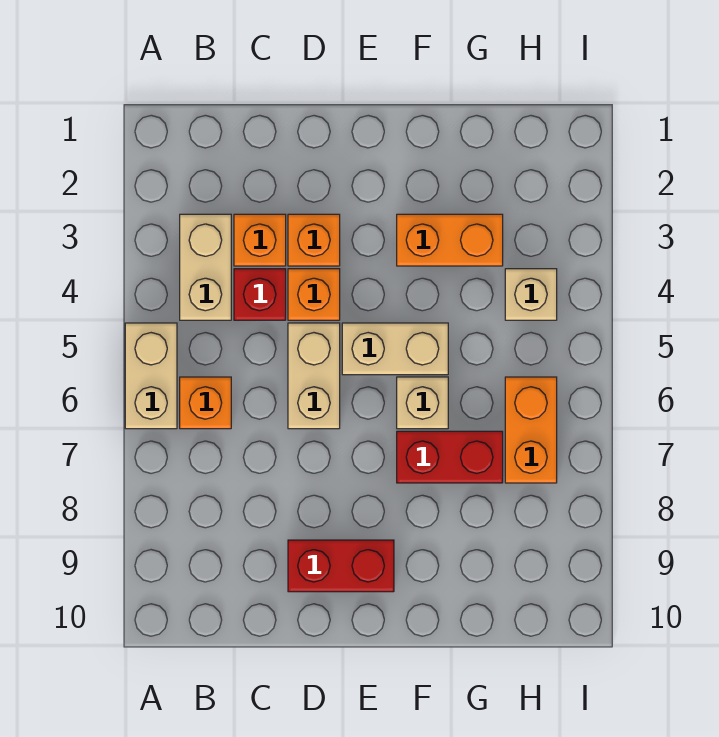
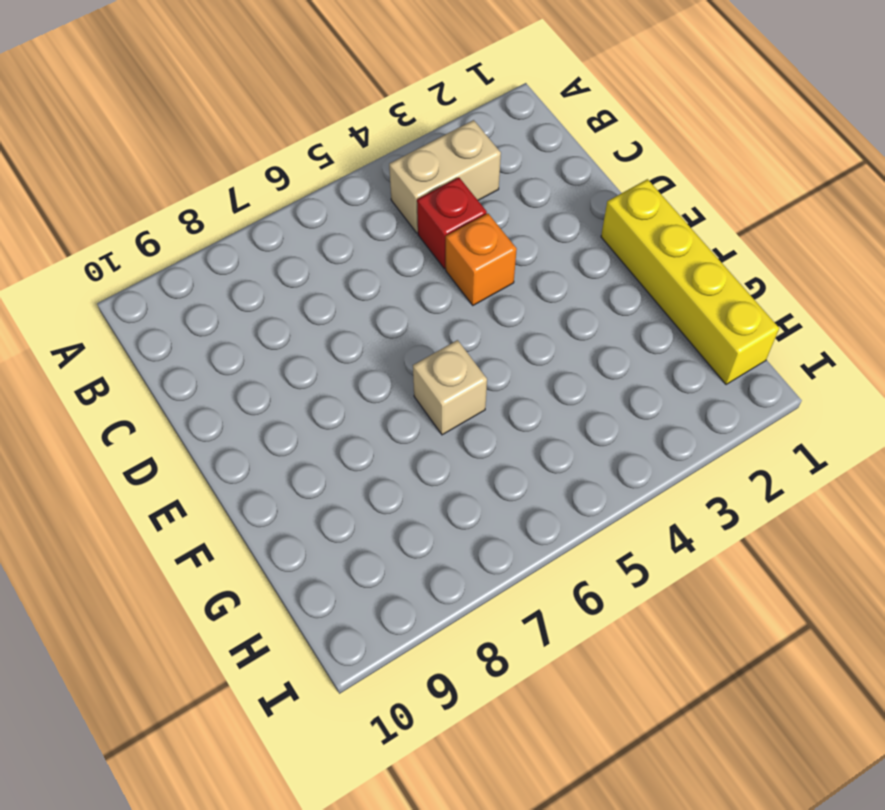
yellow 1x4 brick [601,179,779,385] -> none
none -> tan 1x2 brick [125,323,177,429]
none -> orange 1x1 brick [180,377,231,429]
none -> orange 1x1 brick [234,214,286,266]

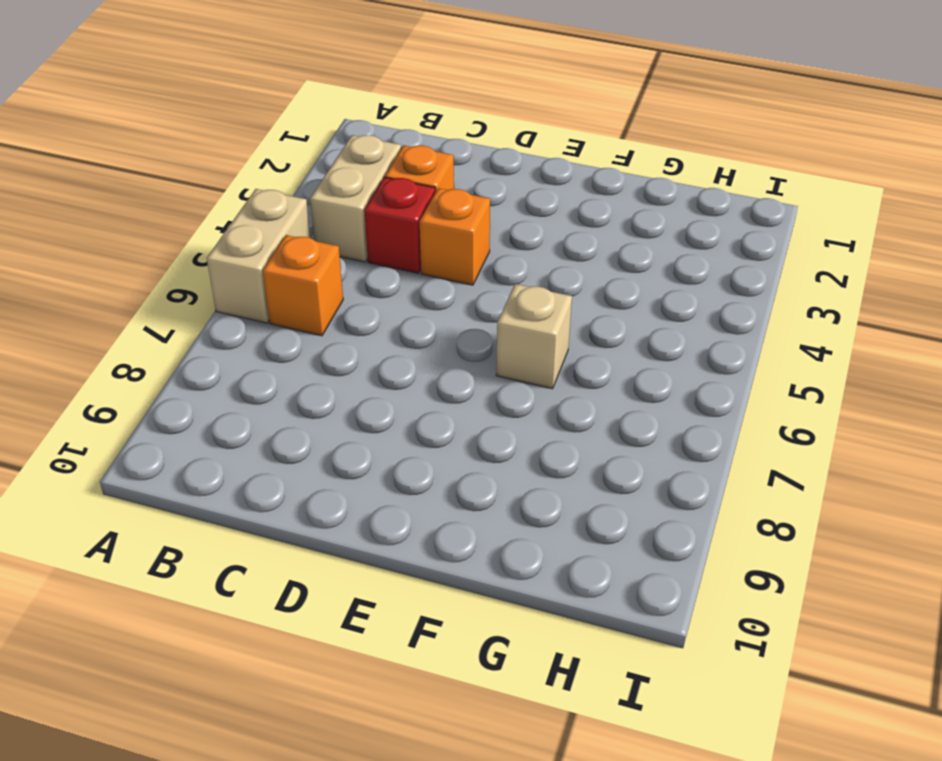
none -> orange 1x1 brick [288,214,340,266]
none -> tan 1x2 brick [288,323,340,429]
none -> red 1x2 brick [288,540,394,592]

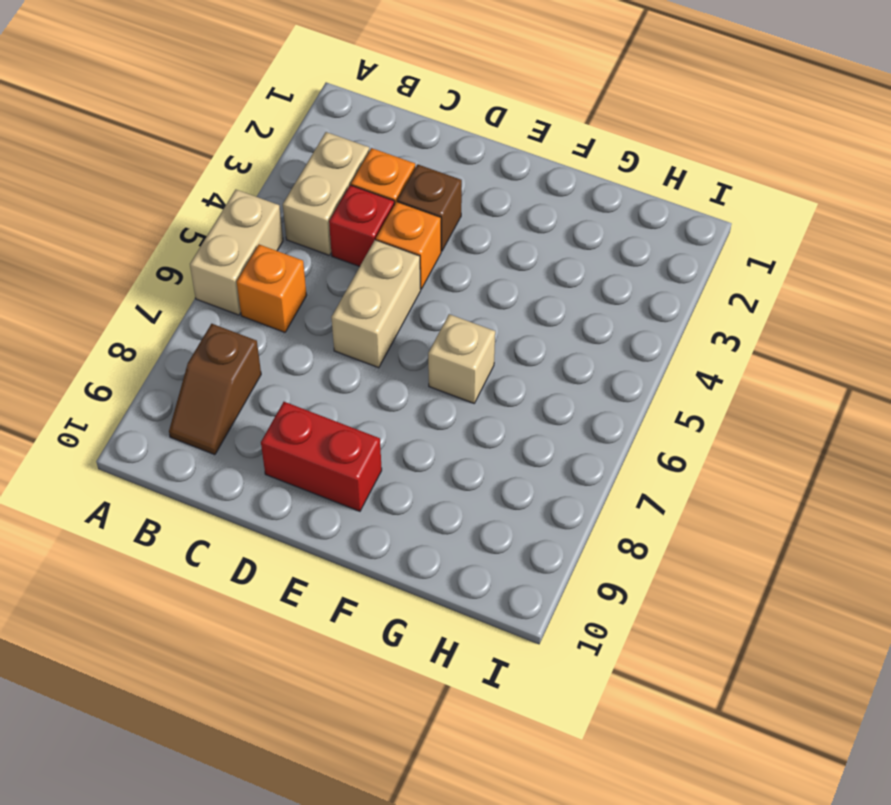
brown 1x2 slope [169,324,261,455] -> none
brown 1x1 brick [397,164,462,251] -> orange 1x1 brick [288,214,340,266]
none -> tan 1x2 brick [342,323,448,375]
none -> orange 1x2 brick [397,214,503,266]
none -> red 1x2 brick [397,431,503,483]

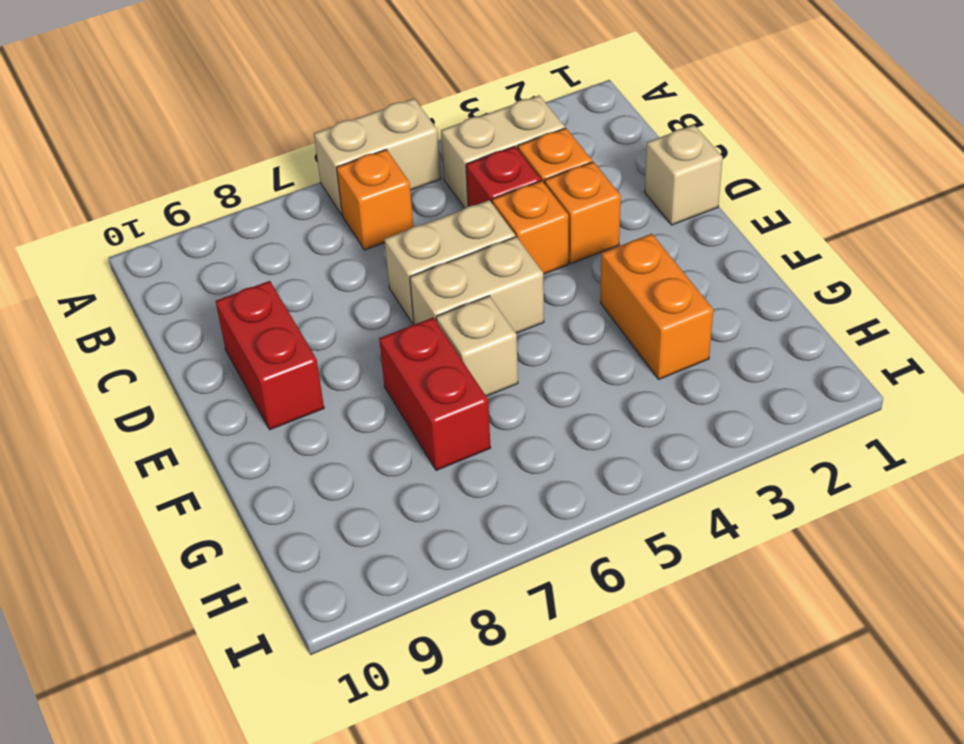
tan 1x1 brick [644,125,723,225] -> tan 1x1 brick moved to [505,269,557,320]
tan 1x2 brick [410,237,544,333] -> tan 1x2 brick turned to [342,323,448,375]
none -> orange 1x2 brick [505,377,557,483]

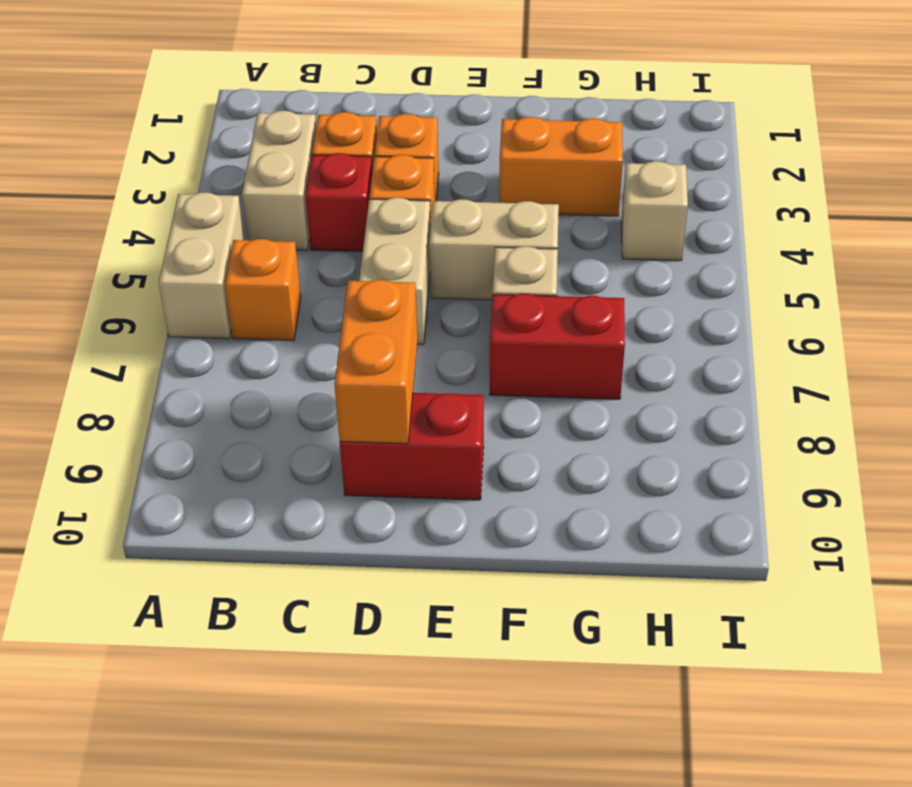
orange 1x2 brick [334,280,417,444] -> orange 1x2 brick moved to [505,377,557,483]

